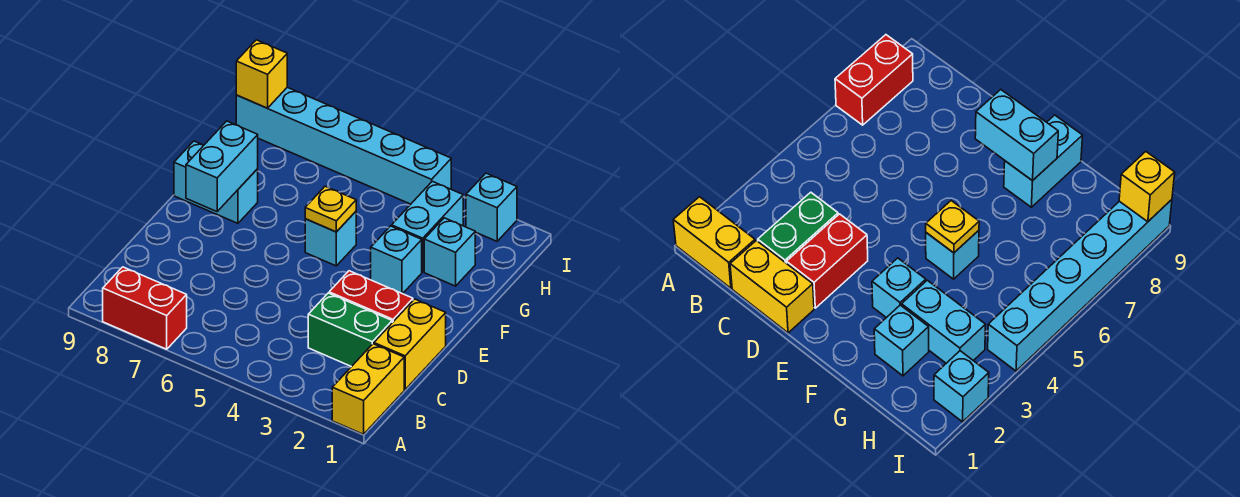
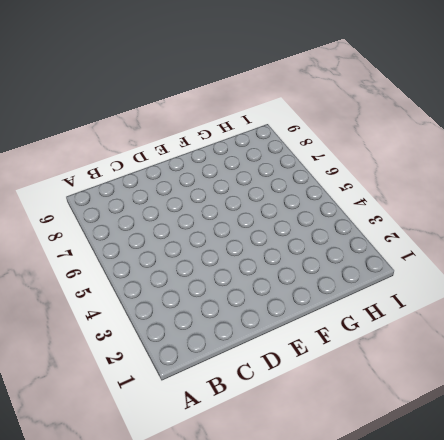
none -> yellow 1x2 brick [332,344,404,434]
none -> red 1x2 brick [103,267,187,349]
none -> yellow 1x2 brick [374,299,446,390]

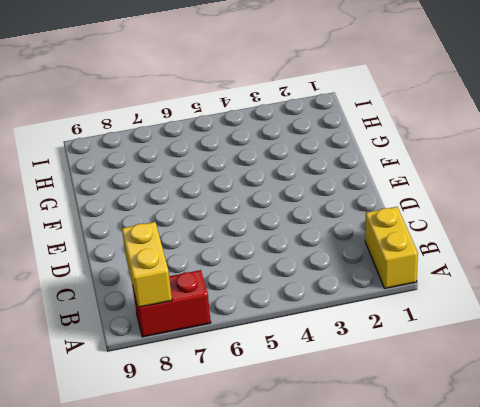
yellow 1x2 brick [122,222,172,307] -> yellow 1x2 brick moved to [374,299,446,390]
none -> green 1x2 brick [308,293,392,367]
none -> red 1x2 brick [329,271,413,323]
none -> cyan 1x1 brick [371,226,422,294]

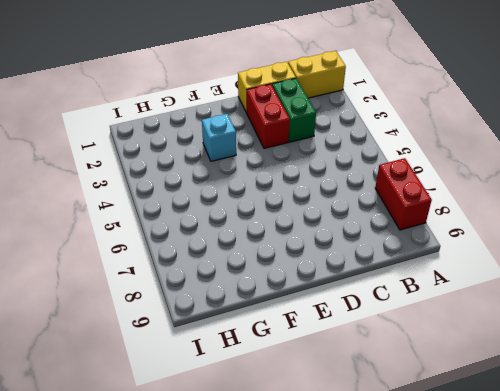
none -> cyan 1x1 brick [305,212,356,266]
none -> cyan 1x2 brick [174,141,258,223]
none -> cyan 1x1 brick [424,218,475,286]

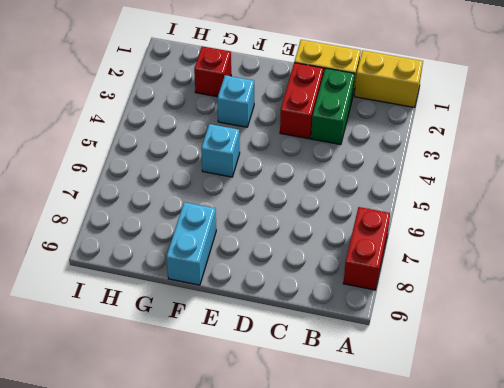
red 1x1 brick [194,46,231,97] -> cyan 1x1 brick [424,218,475,286]
none -> cyan 1x2 brick [392,181,463,272]
none -> cyan 1x1 brick [466,173,517,241]
none -> cyan 1x6 brick [236,87,451,204]

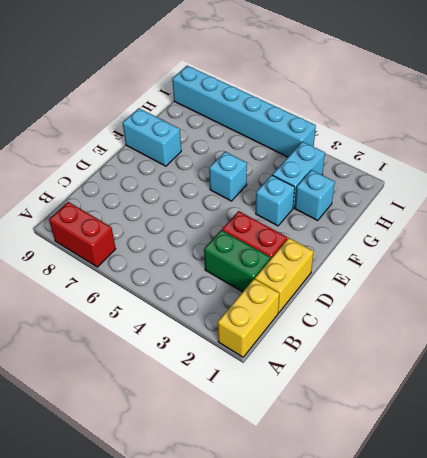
none -> cyan 1x1 brick [466,173,517,241]
none -> cyan 1x2 brick [186,121,258,212]
none -> yellow 1x1 plate [305,186,356,232]

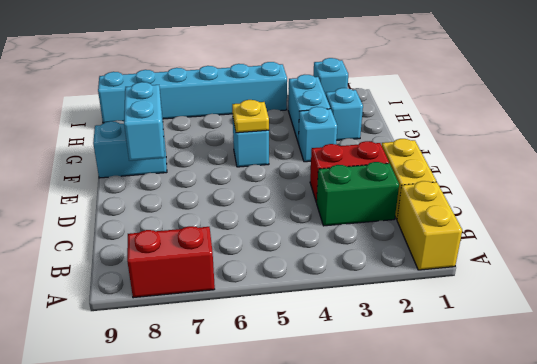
none -> yellow 1x1 brick [236,40,287,108]

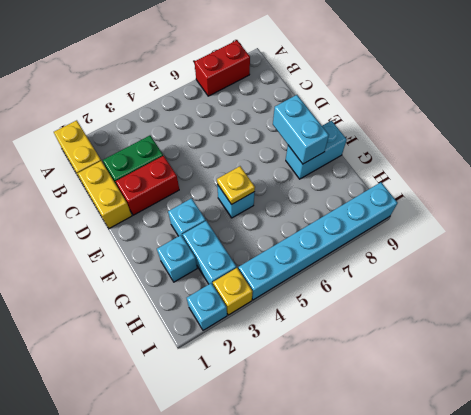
yellow 1x1 brick [213,268,253,315] -> yellow 1x1 brick moved to [236,40,287,108]

